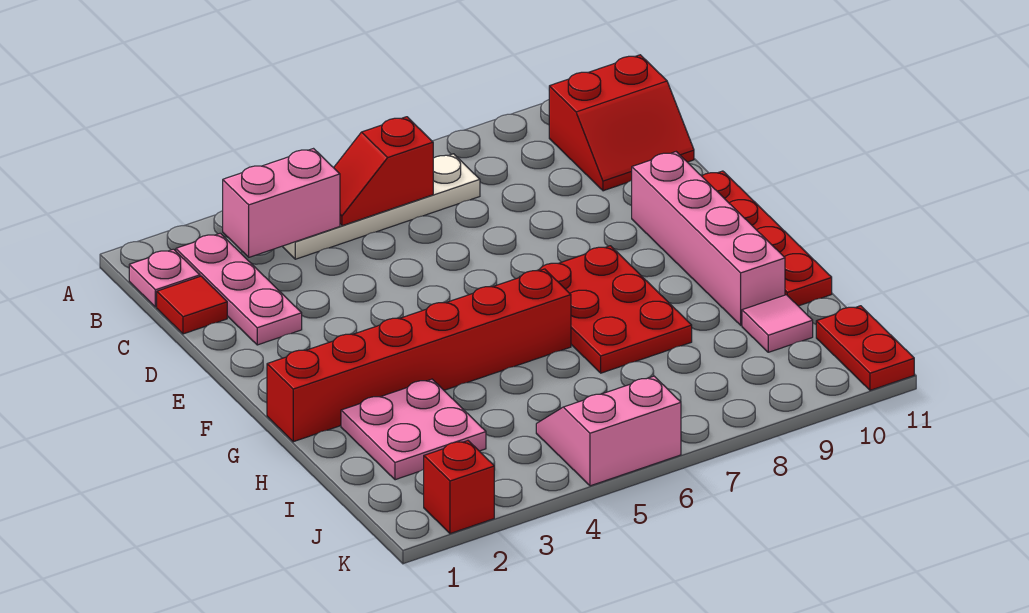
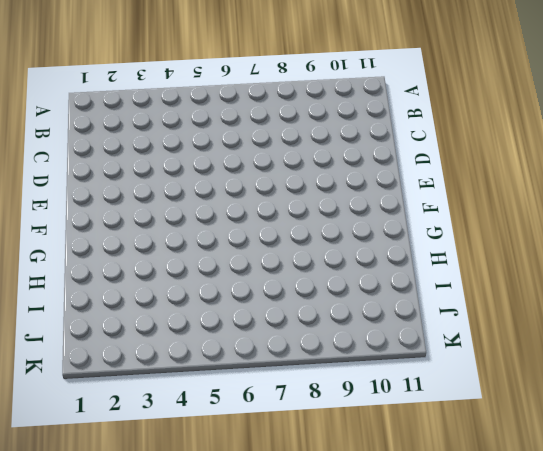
none -> pink 1x1 plate [129,249,200,307]
none -> pink 1x3 plate [176,233,302,345]
none -> white 1x4 plate [282,154,480,259]

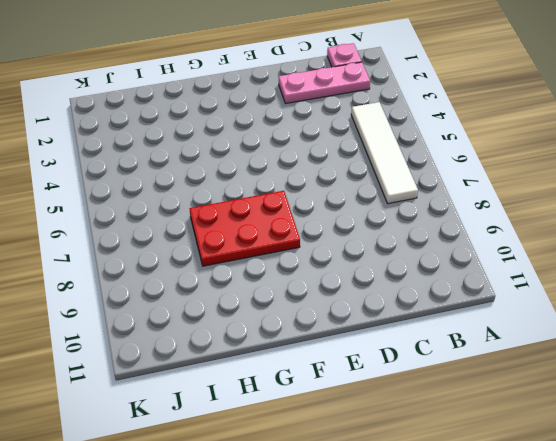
white 1x4 tile [351,102,418,204] -> white 1x4 plate [282,154,480,259]
none -> red 2x2 slope [549,55,694,191]
none -> red 1x1 tile [157,276,227,334]
none -> pink 1x4 brick [632,152,785,325]

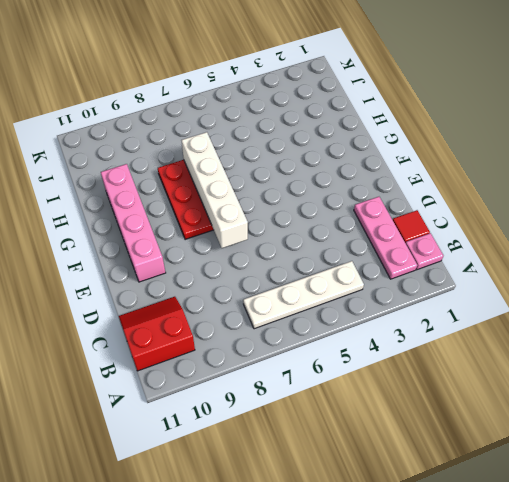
white 1x4 brick [182,132,248,248] -> none
none -> red 1x4 plate [702,171,832,306]
none -> red 1x6 brick [267,269,571,442]
none -> pink 2x2 plate [341,379,486,480]

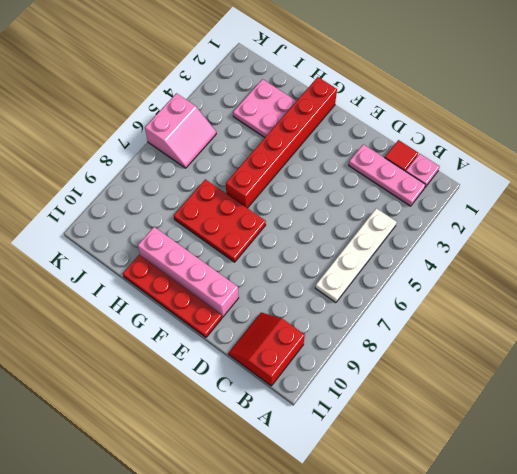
none -> pink 1x1 tile [742,295,813,352]
none -> red 1x2 plate [816,306,914,390]
none -> red 1x1 brick [424,441,494,534]

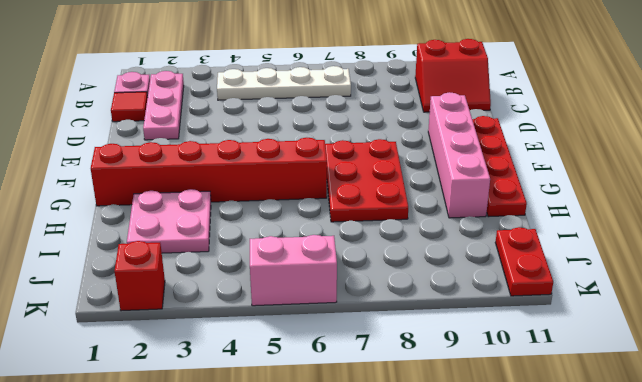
none -> pink 1x1 tile [742,295,813,352]
none -> pink 1x2 brick [223,149,340,257]
none -> red 1x2 slope [334,117,433,226]

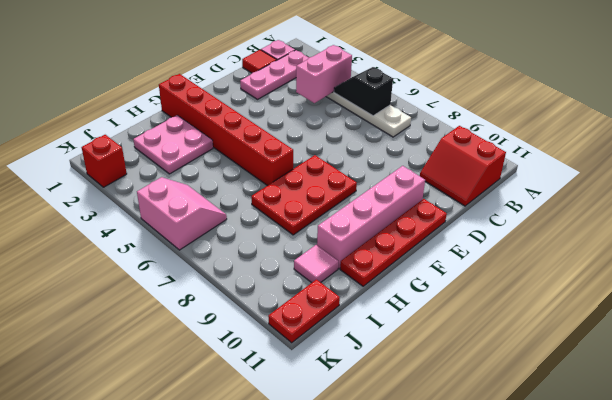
pink 1x2 brick [296,45,352,103] -> pink 1x2 brick turned to [223,149,340,257]
black 1x2 slope [334,67,393,116] -> red 1x2 slope [334,117,433,226]

